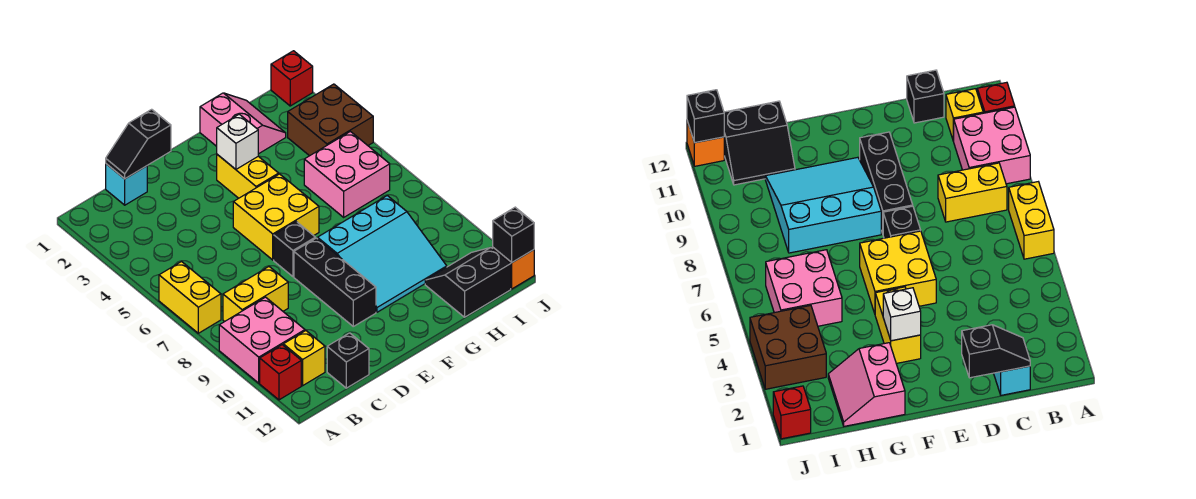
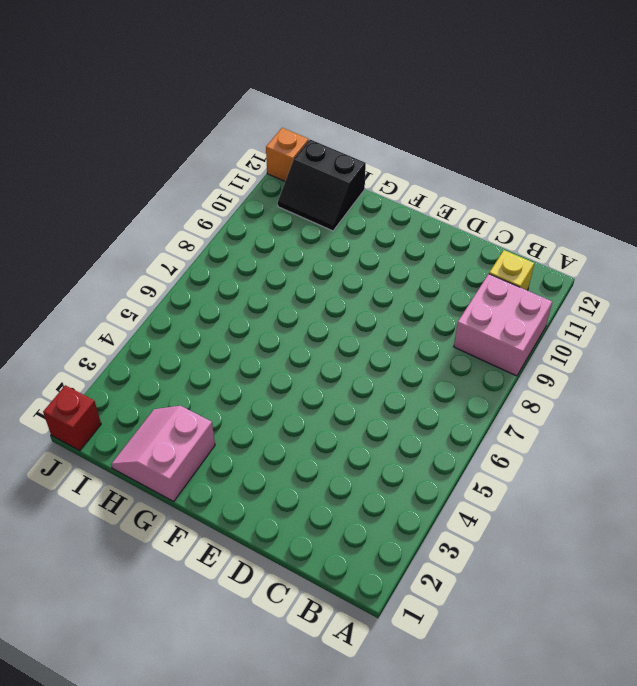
none -> yellow 1x2 brick [159,262,221,333]
none -> red 1x1 brick [260,345,301,400]
none -> yellow 1x2 brick [223,267,288,322]

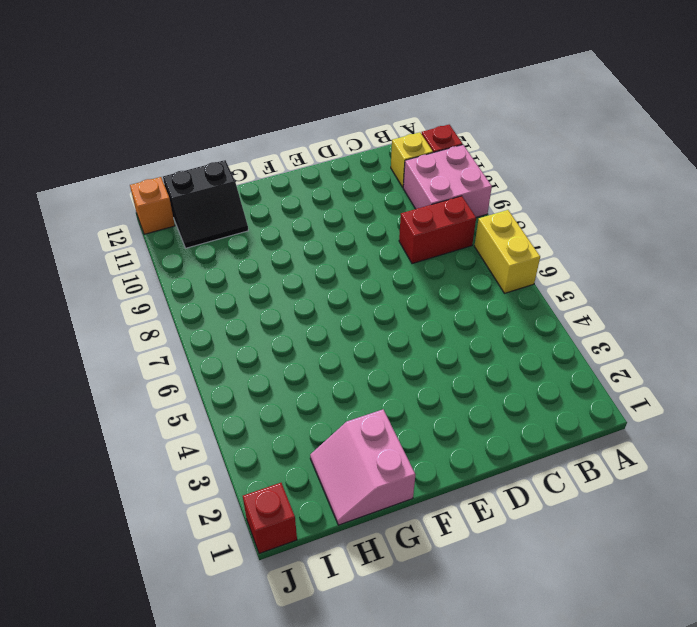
red 1x2 brick [399,196,476,264] -> yellow 1x2 brick [223,267,288,322]
none -> cyan 1x1 brick [106,164,147,205]
none -> black 1x1 brick [327,333,369,388]
none -> yellow 2x2 brick [233,174,319,260]

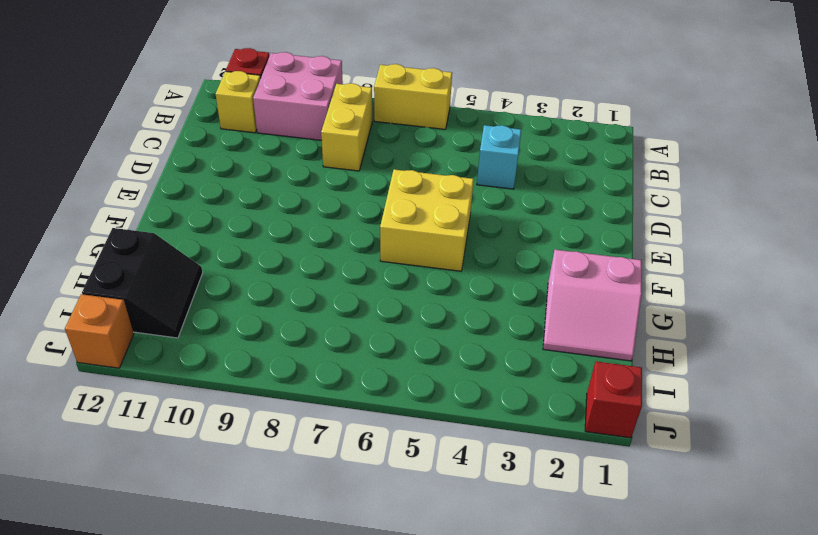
cyan 1x1 brick [477,125,521,189] -> cyan 1x1 brick moved to [106,164,147,205]
none -> black 1x1 brick [327,333,369,388]
none -> black 1x1 brick [274,222,315,277]
none -> black 1x3 brick [294,238,376,326]

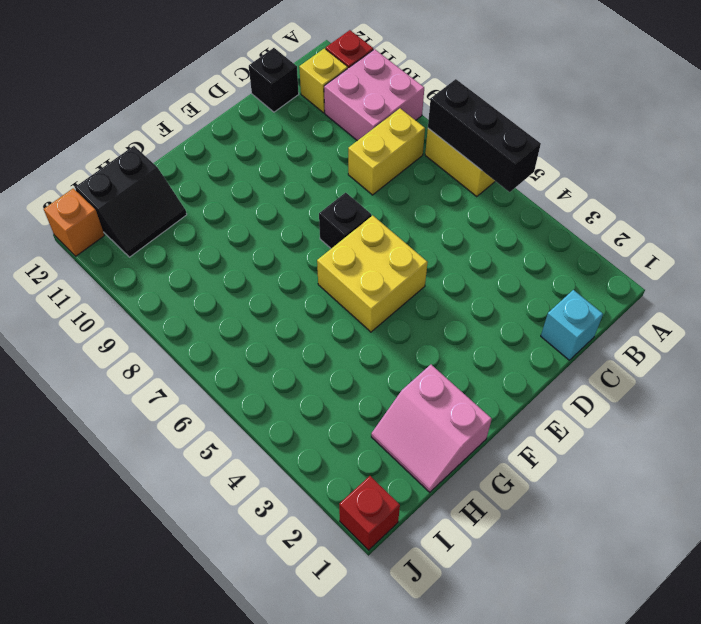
black 1x3 brick [428,79,541,192] -> black 1x3 brick moved to [294,238,376,326]
none -> yellow 1x2 brick [217,154,279,198]
none -> cyan 3x3 slope [318,196,447,312]
none -> pink 2x2 brick [304,132,390,217]

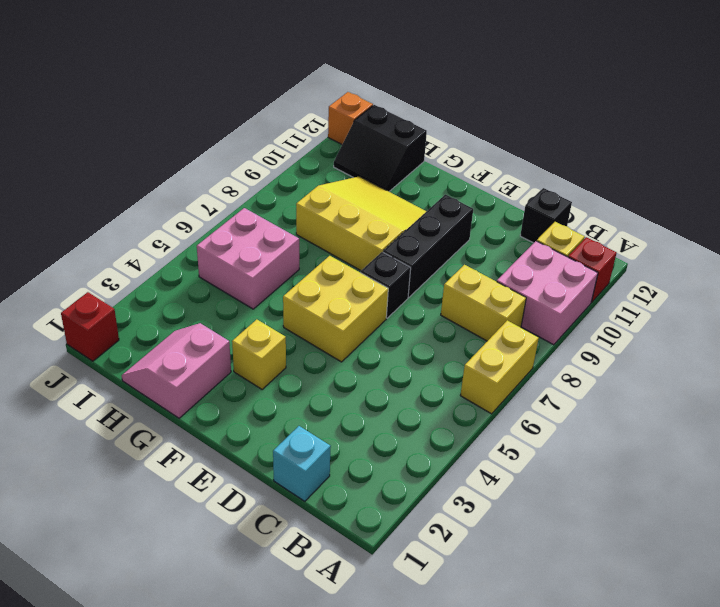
yellow 1x1 brick [232,320,286,389] -> yellow 1x2 brick [217,154,279,198]
yellow 3x3 slope [296,176,426,270] -> cyan 3x3 slope [318,196,447,312]
none -> brown 2x2 brick [288,84,373,156]
none -> black 1x2 slope [106,109,171,179]
none -> white 1x1 brick [217,114,258,169]

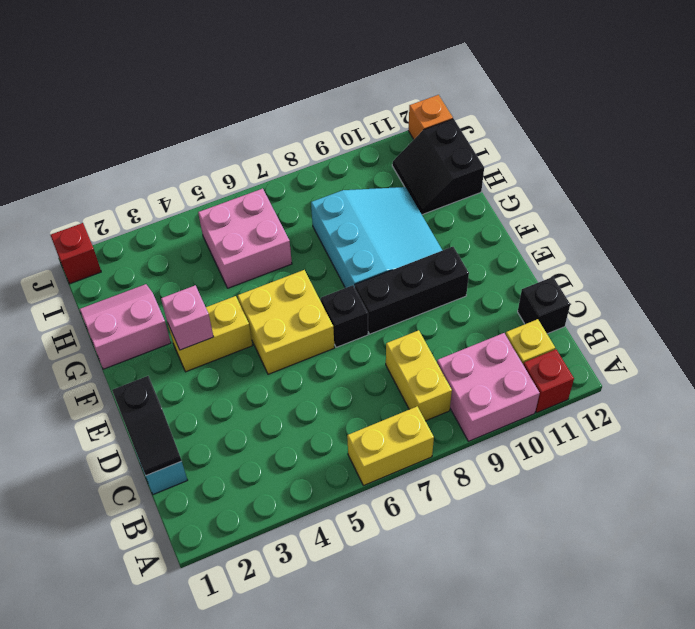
pink 1x1 brick [161,285,214,350] -> white 1x1 brick [217,114,258,169]
none -> brown 2x2 brick [288,84,373,156]
none -> black 1x1 brick [493,207,534,262]

